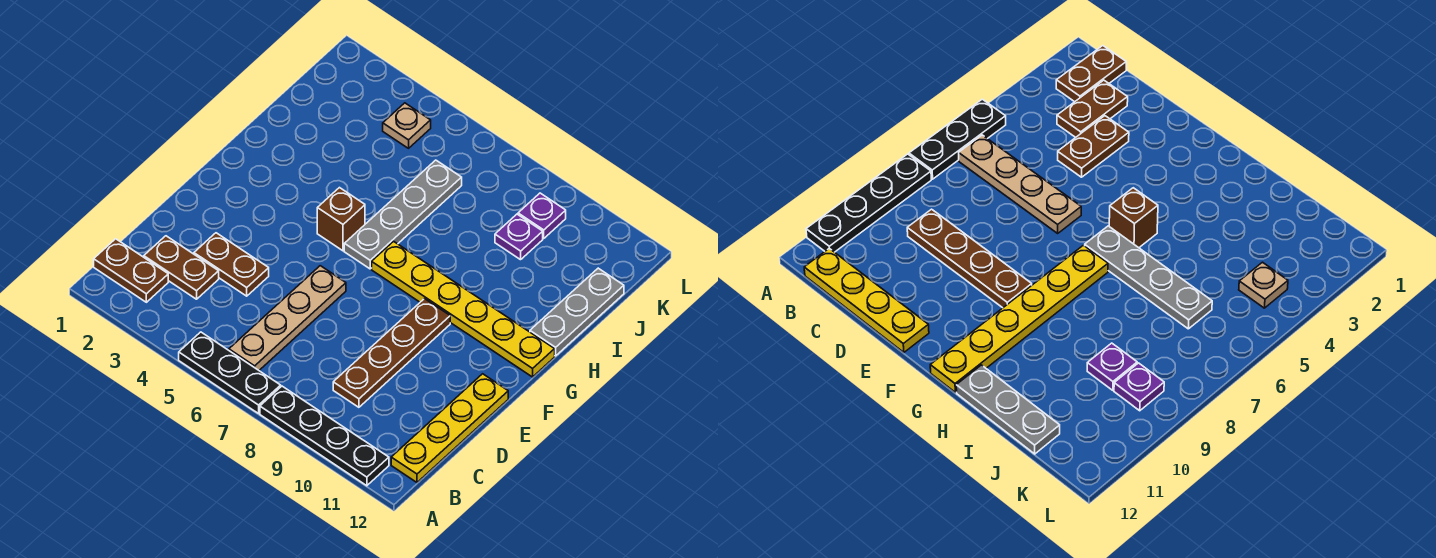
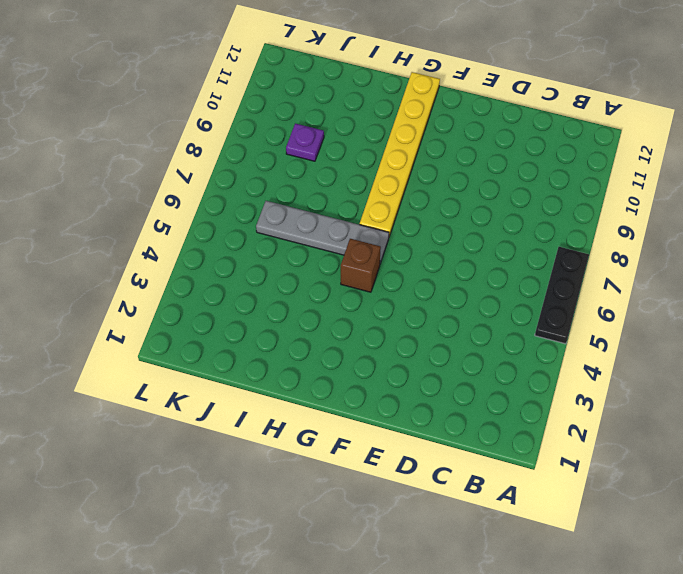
none -> black 1x4 plate [260,386,389,486]
none -> brown 1x2 plate [94,239,168,302]
none -> tan 1x4 plate [229,266,346,370]

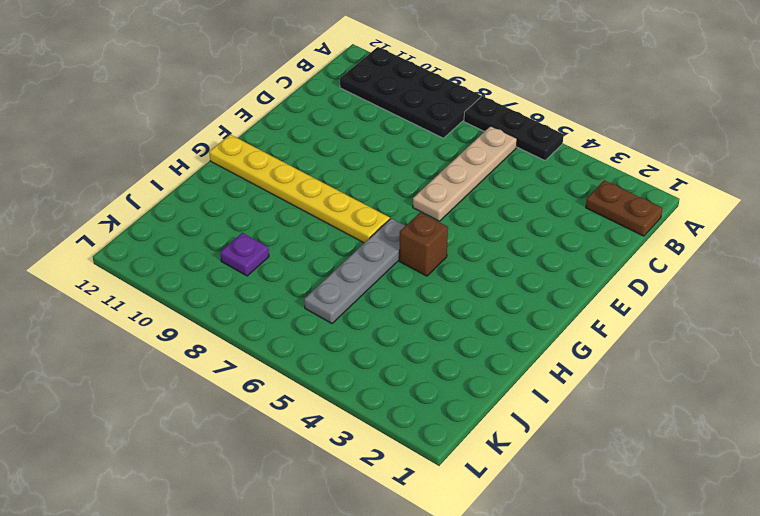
black 2x4 plate [340,47,481,138] -> black 1x4 plate [260,386,389,486]
none -> yellow 1x4 plate [391,374,508,482]
none -> brown 1x2 plate [144,236,219,299]
none -> brown 1x4 plate [333,299,450,407]

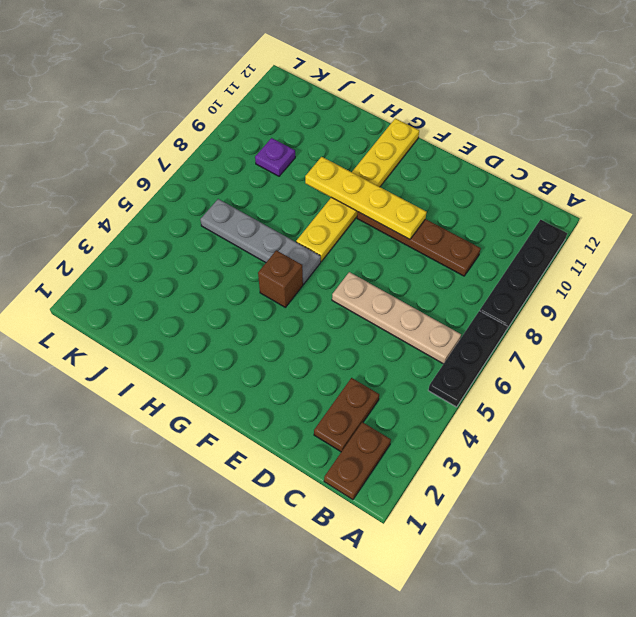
yellow 1x4 plate [305,157,427,239] -> yellow 1x4 plate moved to [391,374,508,482]
none -> brown 1x2 plate [194,233,269,296]
none -> grey 1x3 plate [530,268,624,356]
none -> tan 1x1 plate [383,103,431,148]

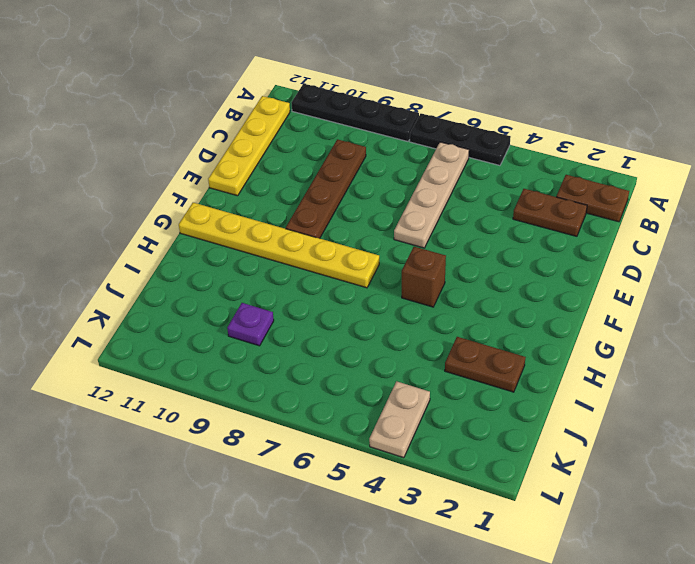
brown 1x2 plate [445,337,526,392] -> brown 1x2 plate moved to [194,233,269,296]
tan 1x2 plate [369,381,430,458] -> tan 1x1 plate [383,103,431,148]
none -> grey 1x4 plate [344,160,462,269]
none -> grey 1x3 plate [530,268,624,356]
none -> purple 1x1 plate [518,193,566,238]

